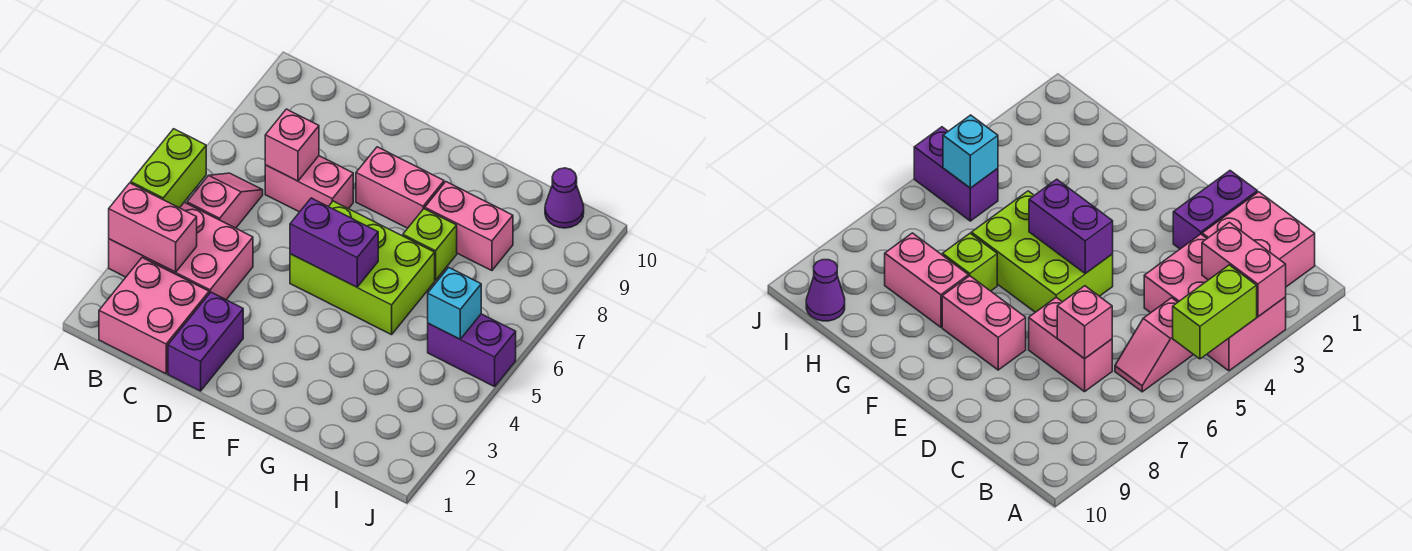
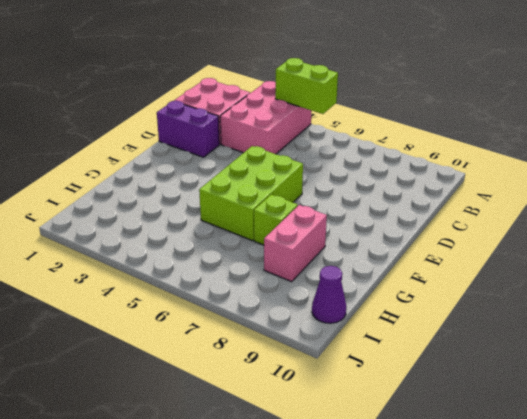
none -> pink 1x2 slope [187,173,263,228]
none -> pink 1x2 brick [265,156,353,212]
none -> pink 1x2 brick [356,147,444,228]

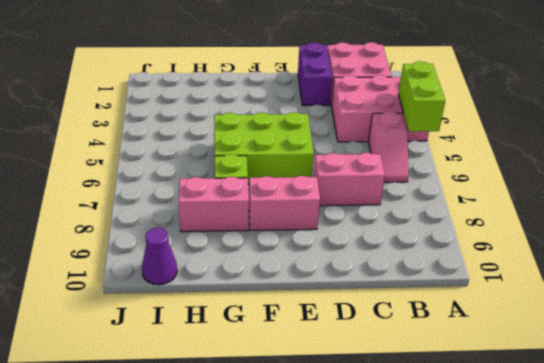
none -> purple 1x2 brick [428,314,516,387]
none -> pink 1x2 brick [109,183,197,272]
none -> pink 1x1 brick [265,109,319,181]

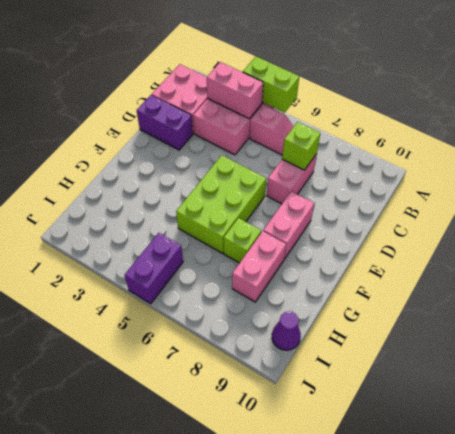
pink 1x2 brick [207,62,263,119] -> pink 1x2 brick turned to [109,183,197,272]
lime 1x1 brick [282,122,320,170] -> pink 1x1 brick [265,109,319,181]
none -> purple 1x2 brick [290,198,378,287]
none -> cyan 1x1 brick [428,267,481,339]

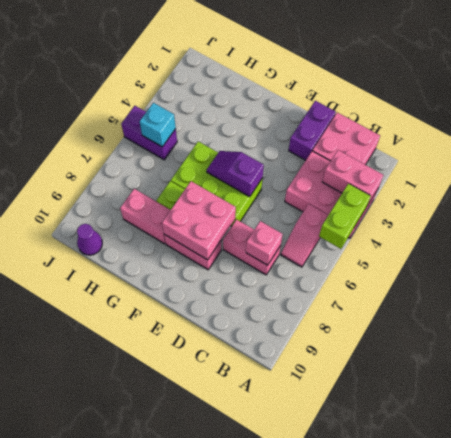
purple 1x2 slope [207,151,264,197] -> purple 1x2 brick [290,198,378,287]
pink 2x2 brick [162,181,236,260] -> none

